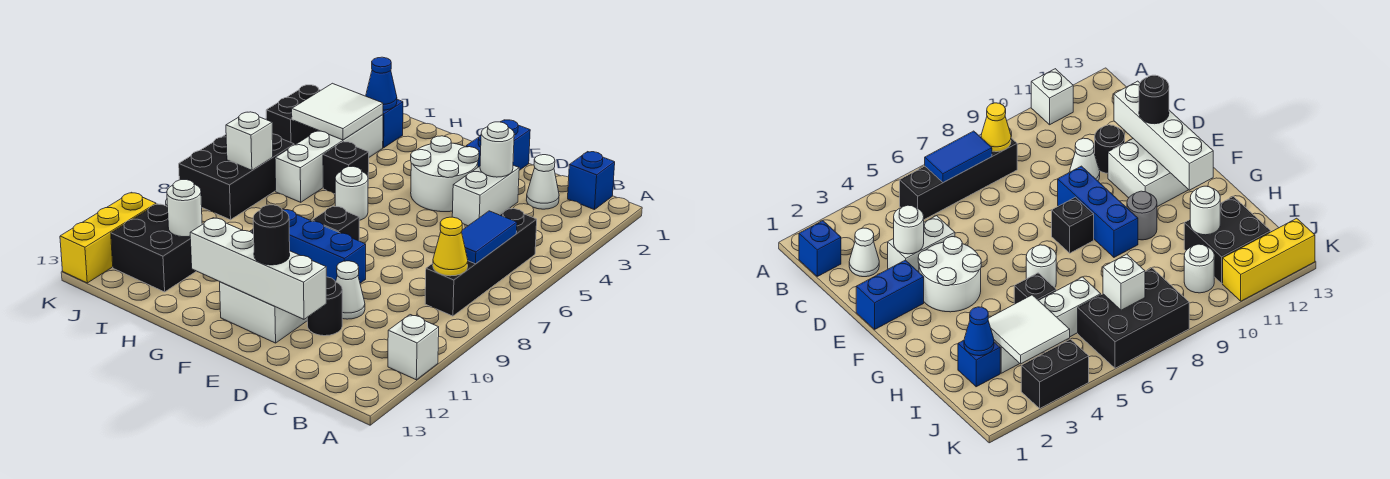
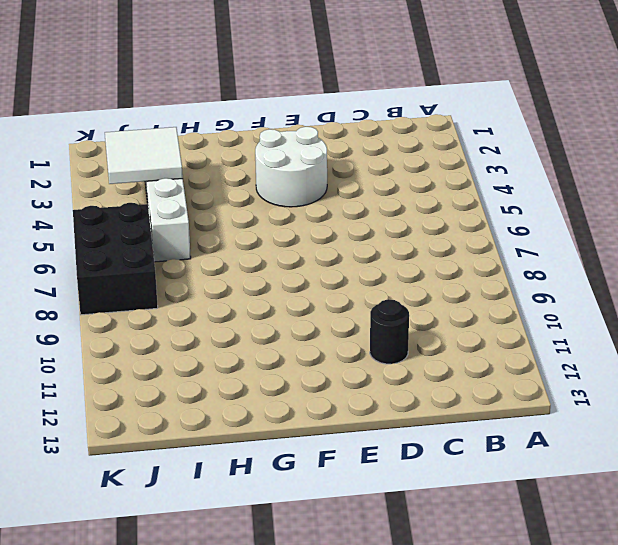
none -> white 1x1 brick [388,315,439,380]
none -> blue 1x1 brick [568,152,615,210]
none -> black 1x4 brick [425,208,537,316]
none -> white 1x1 cone [526,155,559,209]

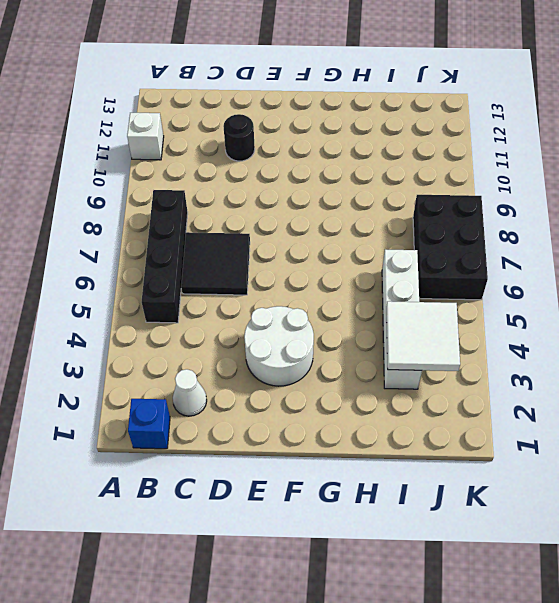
black 2x2 tile [181,232,250,295] -> none
none -> white 1x2 brick [452,165,519,226]
none -> white 1x1 cone [335,261,365,319]
none -> blue 1x2 brick [466,120,530,170]
none -> blue 1x3 brick [283,209,366,283]

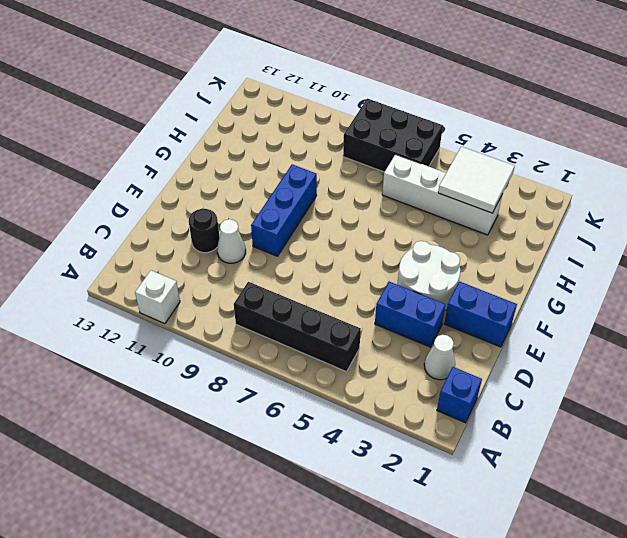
blue 1x2 brick [375,282,446,347] -> white 1x2 brick [452,165,519,226]
none -> white 2x2 brick [220,282,307,343]
none -> black 1x1 brick [312,206,359,241]
none -> white 1x1 round brick [335,167,368,220]
none -> grey 1x1 round brick [1127,191,1157,240]

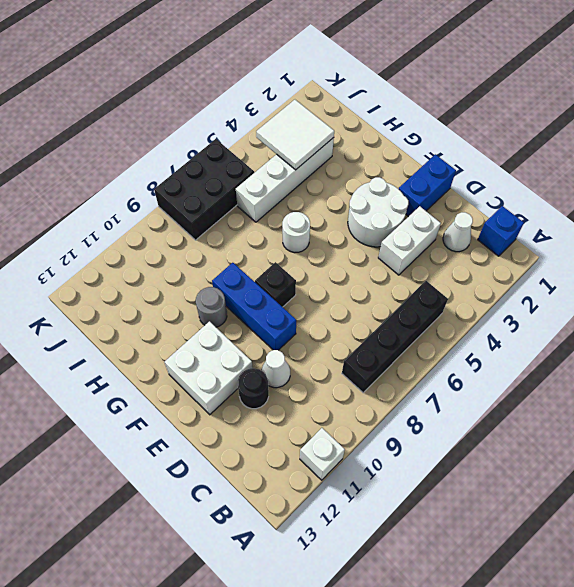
none -> black 1x1 brick [323,142,369,194]
none -> blue 1x1 brick [383,100,403,148]
none -> black 2x2 brick [111,204,196,292]
none -> white 1x1 round brick [1184,244,1214,293]

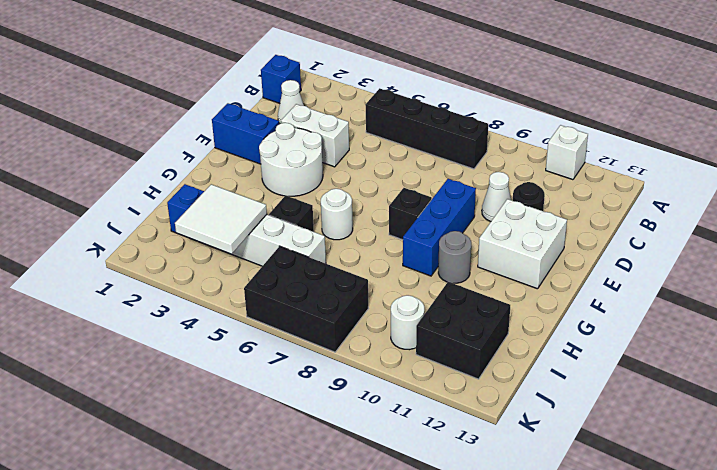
none -> black 1x2 brick [266,85,321,145]
none -> yellow 1x3 brick [60,192,156,283]
none -> blue 1x2 tile [462,211,517,264]
none -> yellow 1x1 cone [433,217,468,276]

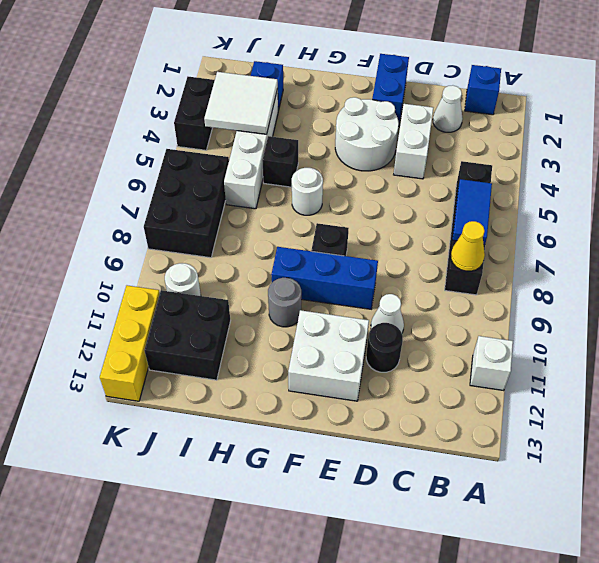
none -> white 1x1 round brick [480,122,514,177]
none -> white 1x4 brick [190,218,326,319]
none -> blue 1x1 cone [366,57,397,110]
none -> white 1x1 round brick [167,180,202,237]

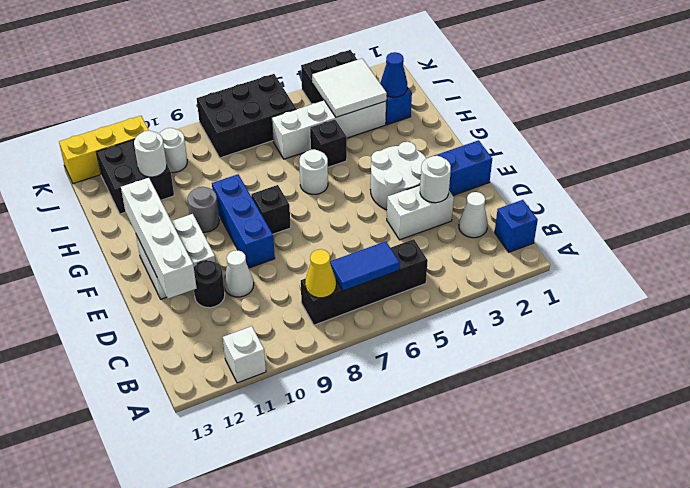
none -> white 1x1 brick [226,112,273,170]
none -> black 1x1 round brick [253,205,290,265]

